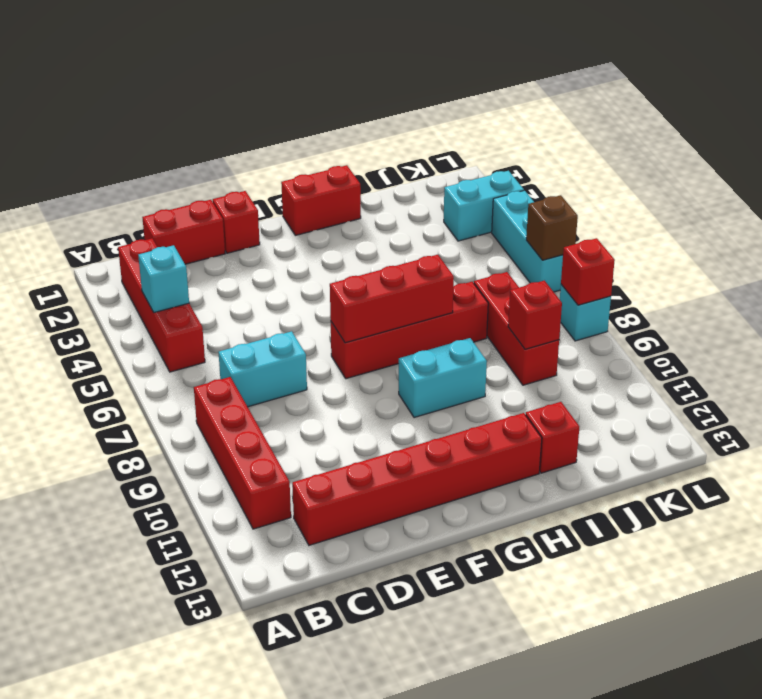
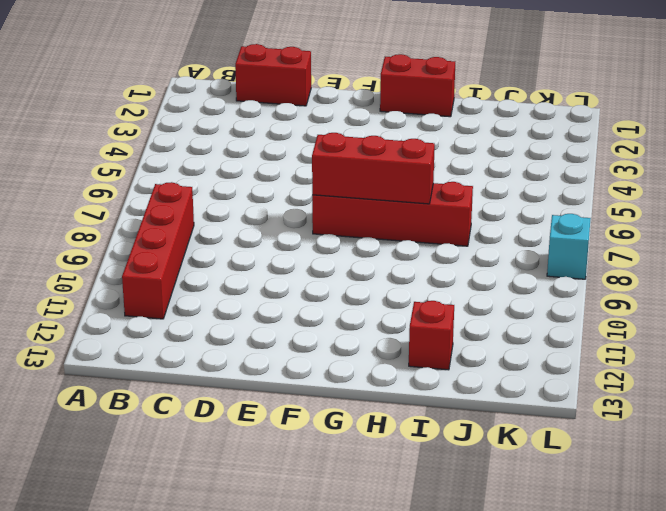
none -> red 1x4 brick [118,238,205,372]
none -> cyan 1x2 brick [219,331,307,407]
none -> red 1x6 brick [292,413,542,545]

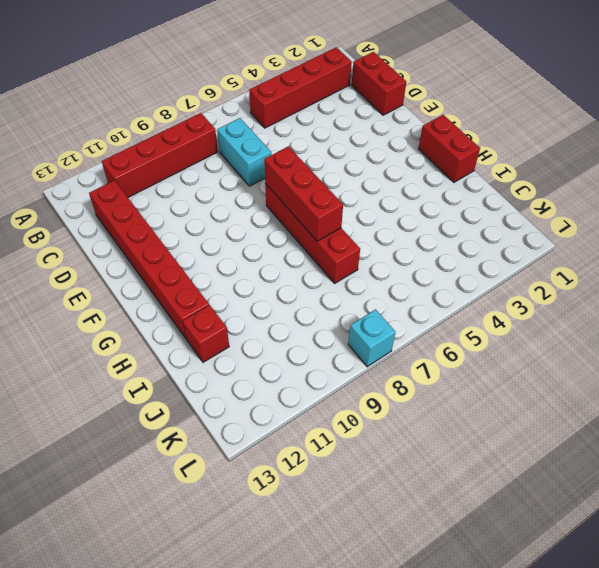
none -> red 1x1 brick [213,191,260,253]
none -> cyan 1x2 brick [399,338,487,418]
none -> red 1x3 brick [474,272,559,385]

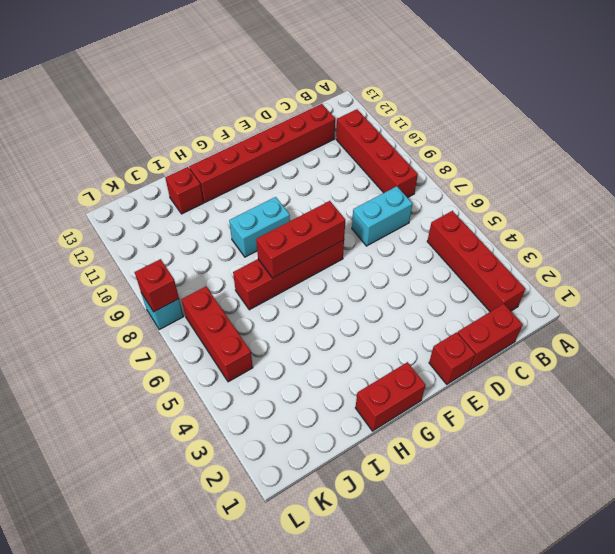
red 1x3 brick [181,287,253,382] -> red 1x3 brick moved to [474,272,559,385]
none -> cyan 1x2 brick [444,171,524,241]
none -> cyan 1x3 brick [492,190,563,292]
none -> cyan 1x1 brick [138,245,189,313]

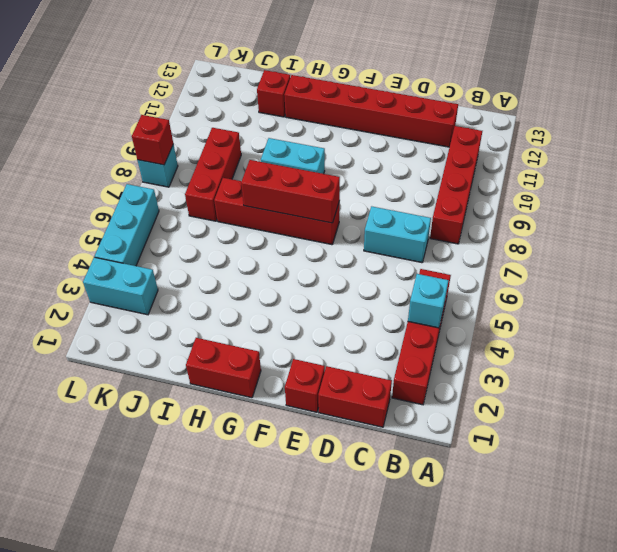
none -> red 1x1 brick [508,281,562,349]
none -> brown 1x1 brick [526,195,578,260]

